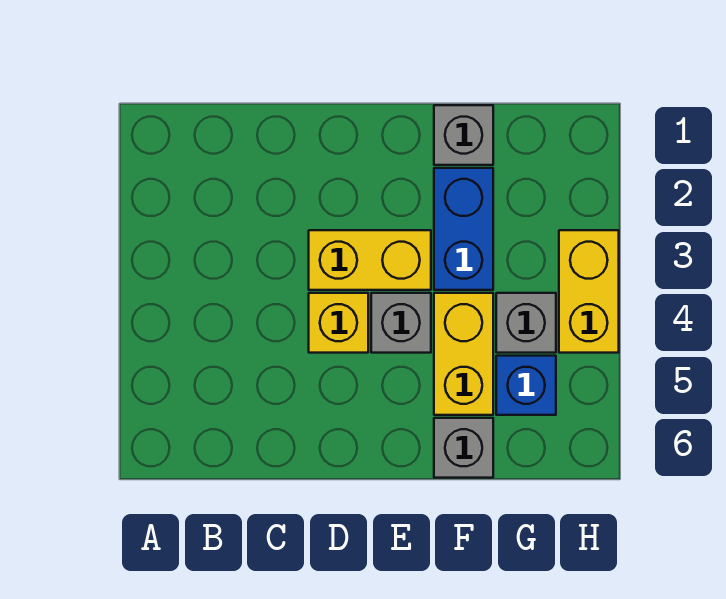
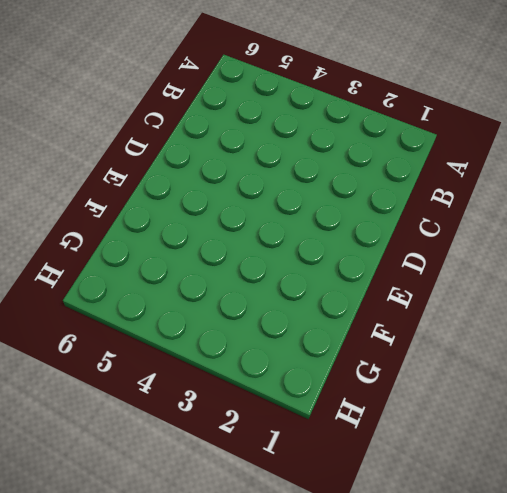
none -> yellow 1x2 brick [309,230,431,290]
none -> yellow 1x1 brick [309,293,368,353]

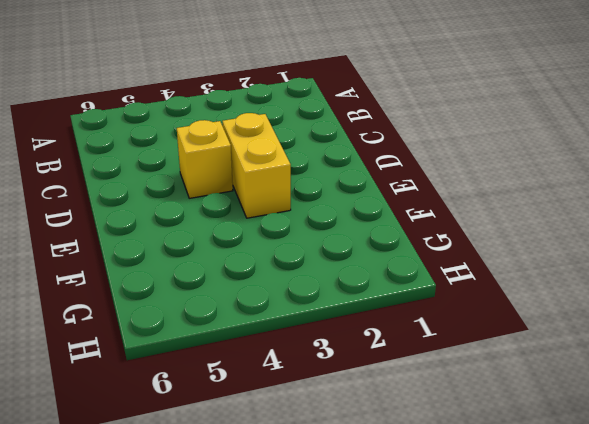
none -> grey 1x1 brick [371,293,431,353]
none -> grey 1x1 brick [434,105,493,165]

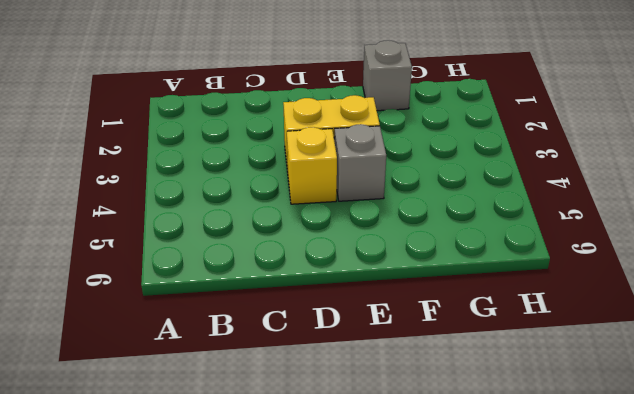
none -> blue 1x2 brick [434,168,493,290]
none -> yellow 1x2 brick [434,293,493,415]

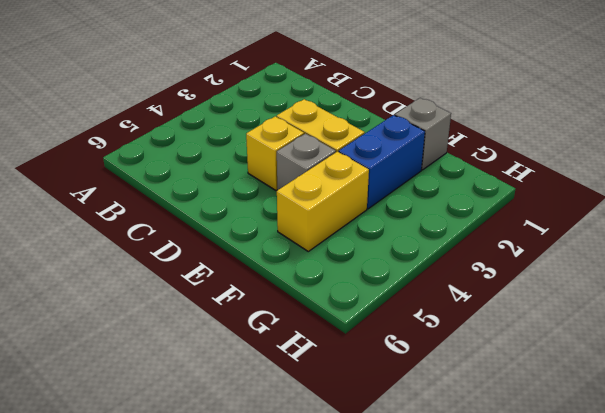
none -> grey 1x1 brick [434,418,493,478]
none -> grey 1x1 brick [496,293,556,353]

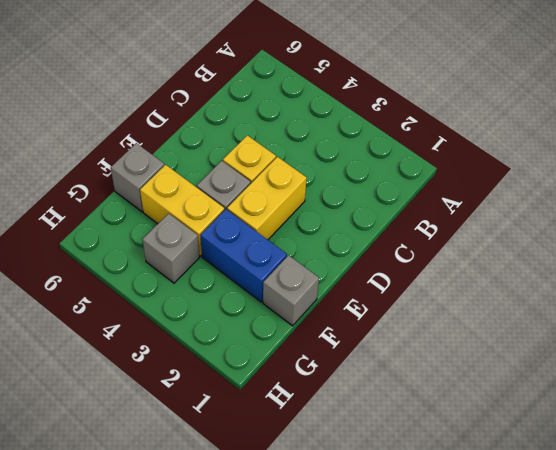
none -> blue 1x1 brick [496,356,556,415]
none -> yellow 1x2 brick [559,230,619,353]

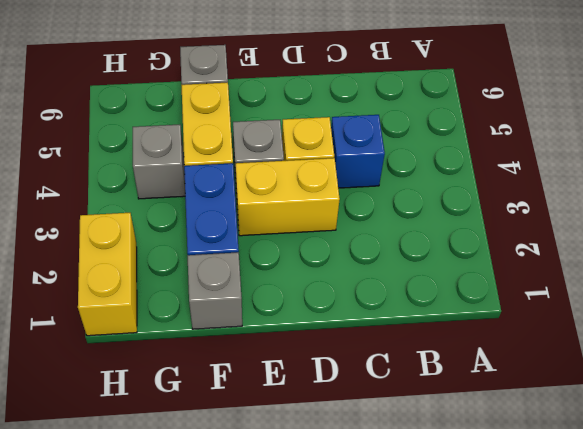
blue 1x1 brick [331,115,385,188] -> blue 1x1 brick moved to [496,356,556,415]
yellow 1x2 brick [78,213,137,336] -> yellow 1x2 brick moved to [559,230,619,353]

